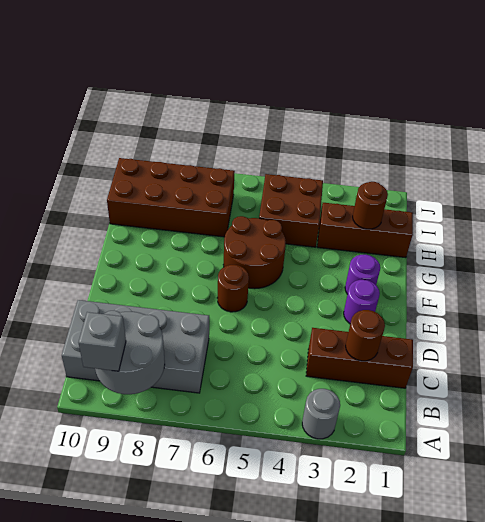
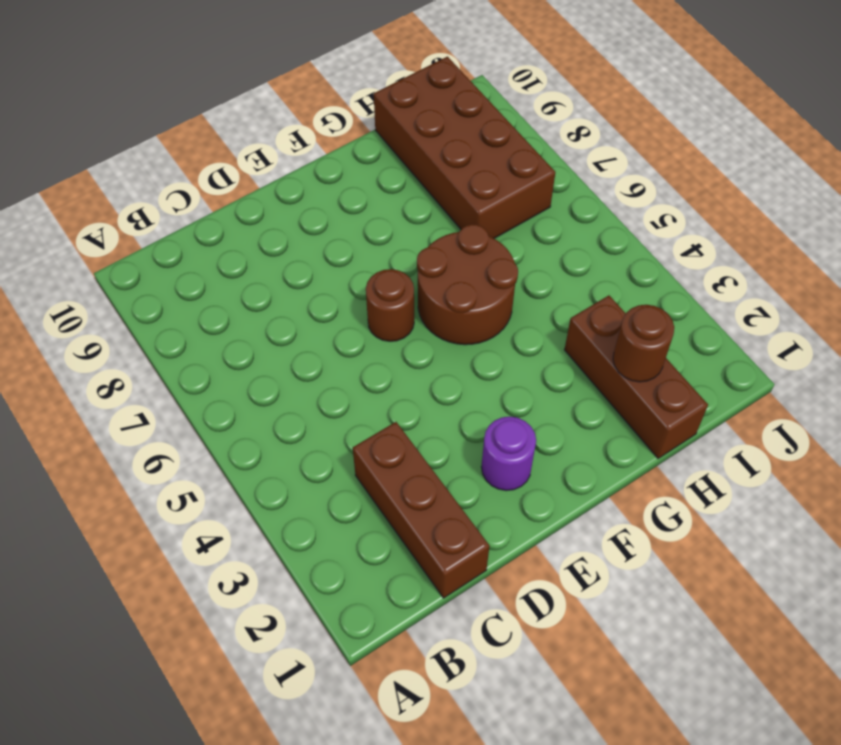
none -> grey 1x1 round brick [302,389,340,439]
none -> grey 2x4 brick [62,300,209,393]
none -> purple 1x1 round brick [345,255,380,294]

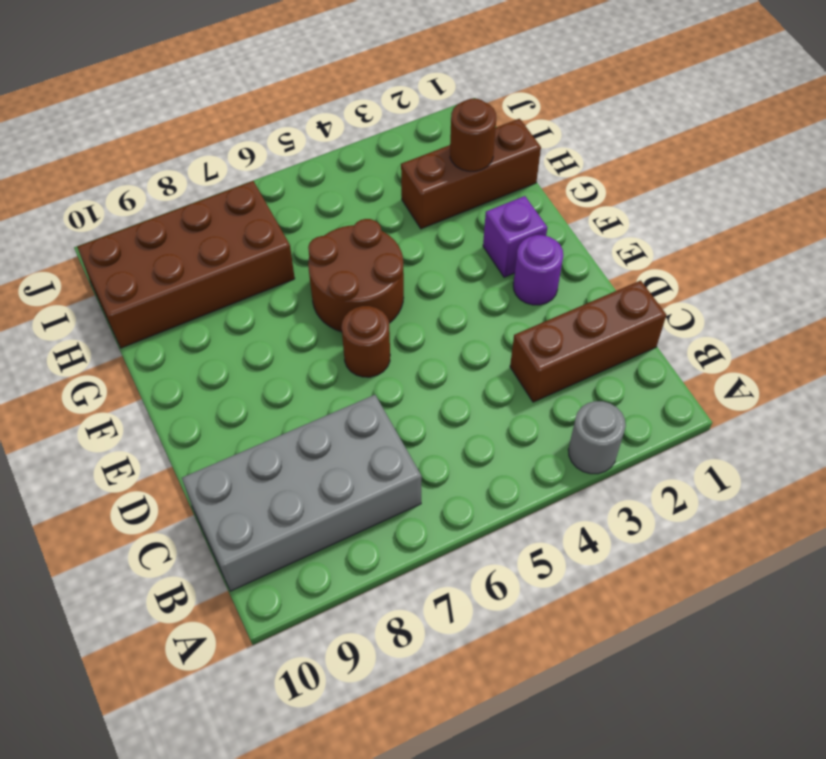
purple 1x1 brick [483,196,547,277] -> purple 1x1 round brick [345,255,380,294]
none -> brown 2x2 brick [259,174,323,247]
none -> grey 2x2 round brick [95,310,165,394]
none -> brown 1x1 round brick [346,310,385,361]

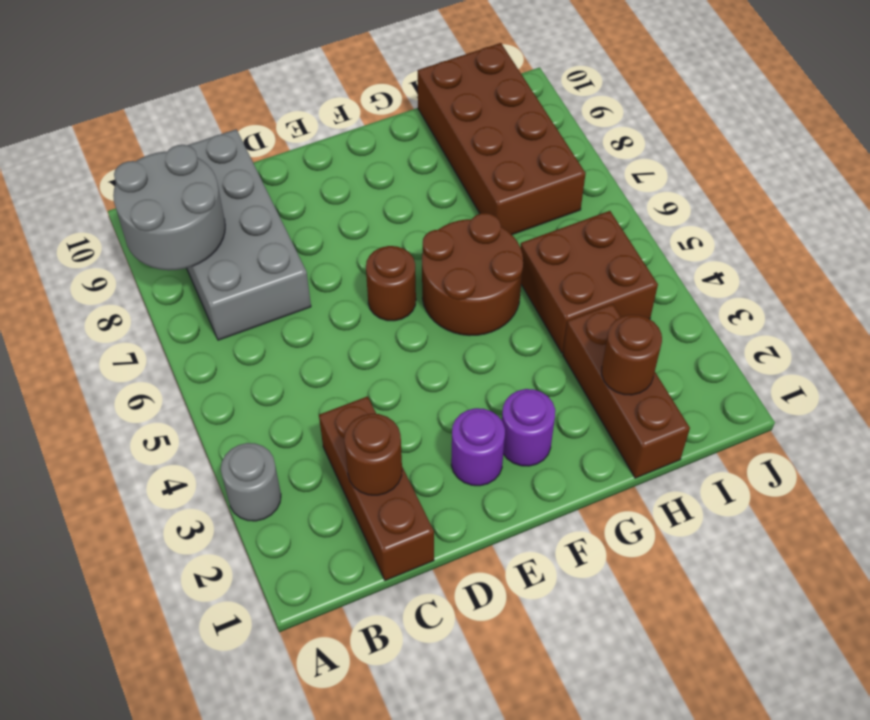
none -> grey 1x1 brick [78,312,126,371]

